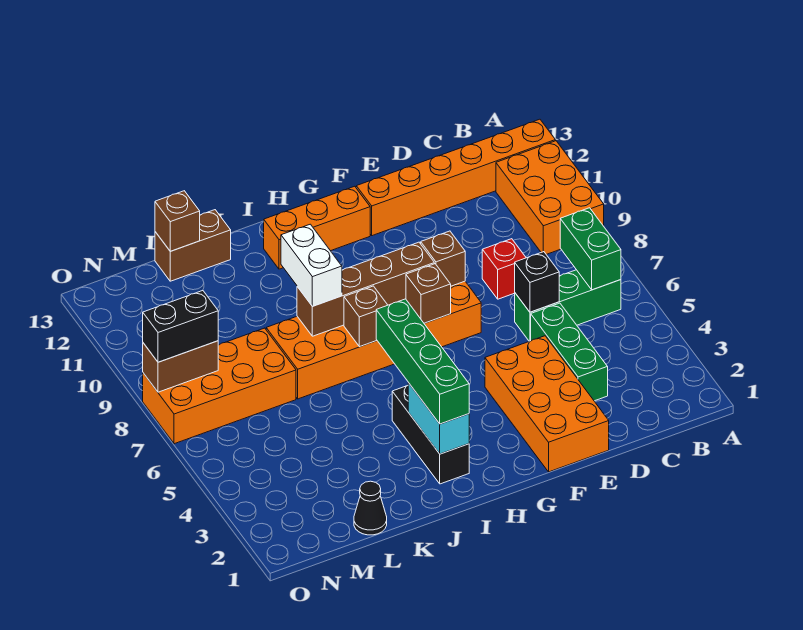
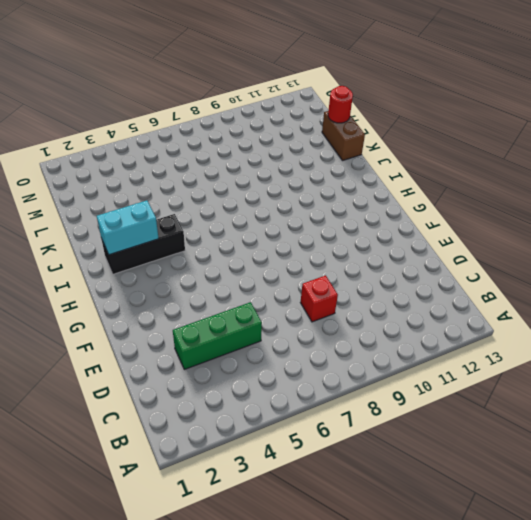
red 1x1 round brick [328,86,353,123] -> brown 1x1 brick [155,191,200,251]
none -> orange 2x3 brick [496,141,604,254]
none -> orange 1x6 brick [356,119,555,236]
none -> green 1x3 brick [515,270,621,341]

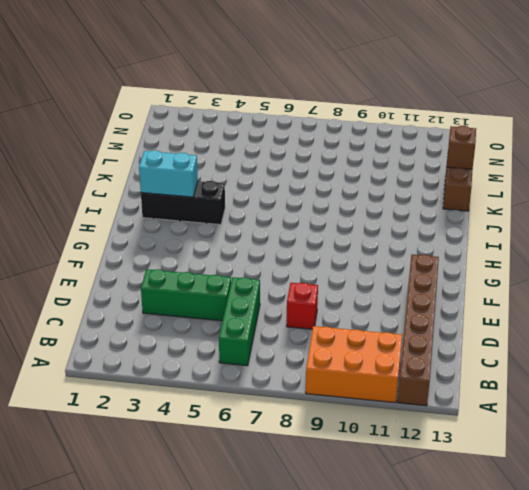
brown 1x6 brick [398,255,439,406] -> orange 1x6 brick [356,119,555,236]
none -> orange 2x4 brick [485,336,609,472]
none -> orange 2x6 brick [266,281,481,399]
none -> orange 1x3 brick [264,186,370,269]

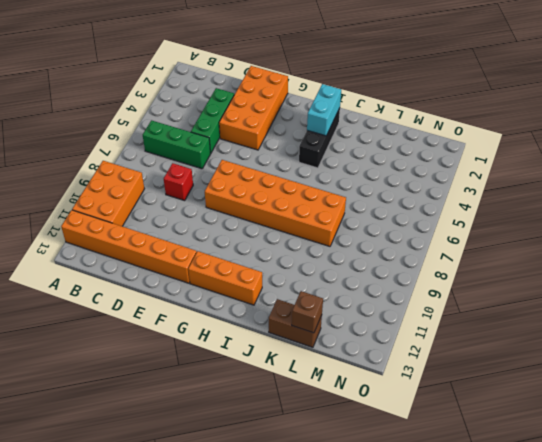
none -> black 1x1 cone [354,481,387,535]
none -> orange 2x4 brick [143,328,296,444]
none -> green 1x2 brick [560,208,621,290]

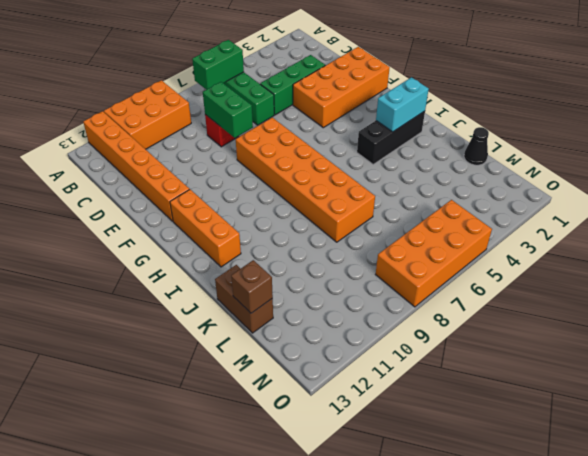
green 1x2 brick [203,82,253,138] -> none
orange 2x4 brick [376,200,492,307] -> orange 2x4 brick turned to [143,328,296,444]
none -> black 1x1 brick [515,252,559,312]
none -> brown 1x1 brick [421,231,465,286]
none -> brown 1x1 brick [406,264,451,323]

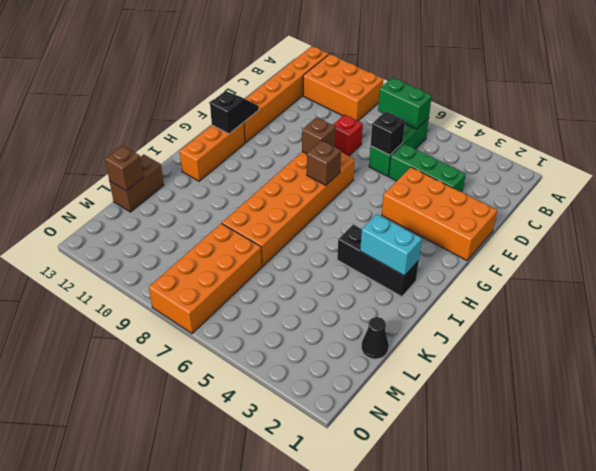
black 1x2 slope [210,91,259,134] -> none
none -> brown 1x4 brick [297,242,434,336]
none -> brown 1x1 brick [344,286,387,347]
none -> brown 1x2 brick [143,341,218,392]

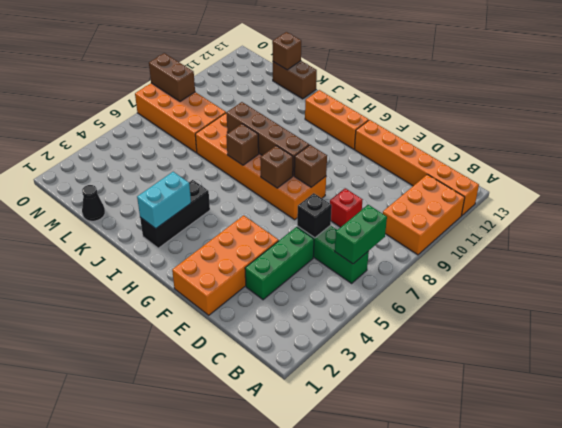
none -> green 1x4 brick [376,299,469,424]
none -> white 1x2 brick [281,224,342,306]
none -> black 1x2 brick [143,291,218,362]

